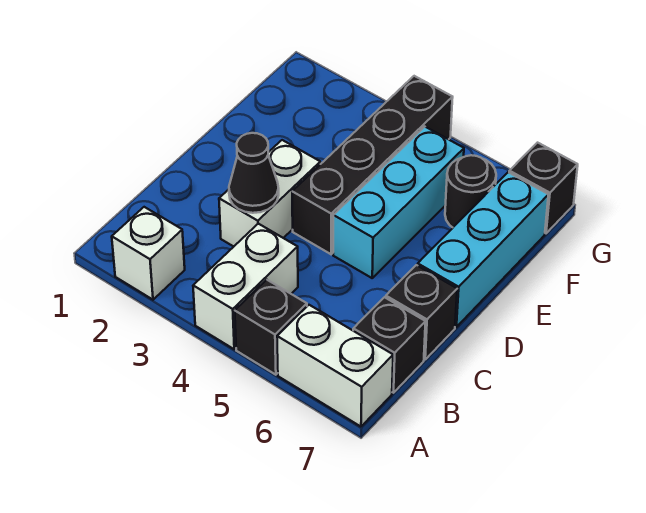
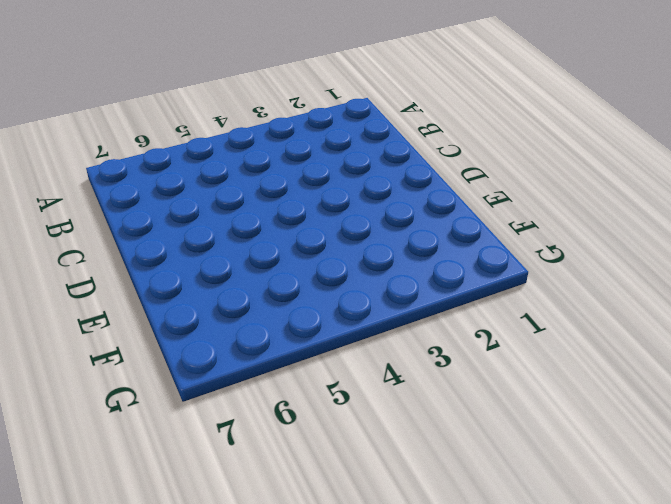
none -> white 1x1 brick [112,207,185,300]
none -> white 1x2 brick [193,224,298,349]
none -> black 1x1 brick [235,280,307,375]

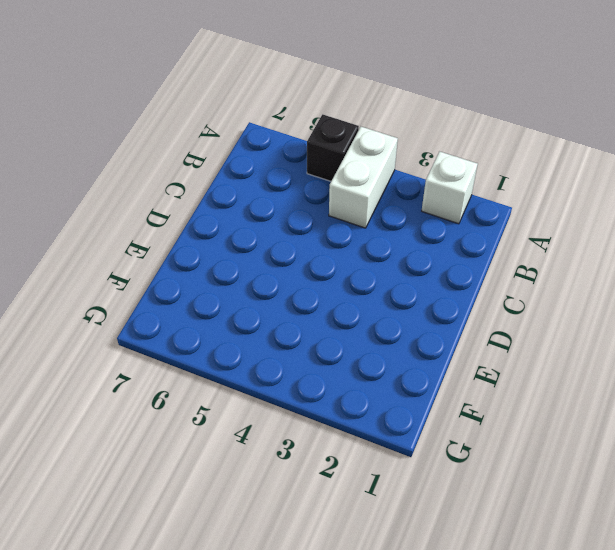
none -> white 1x2 brick [277,305,393,427]
none -> black 1x1 brick [353,297,426,393]
none -> white 1x2 brick [219,140,320,247]

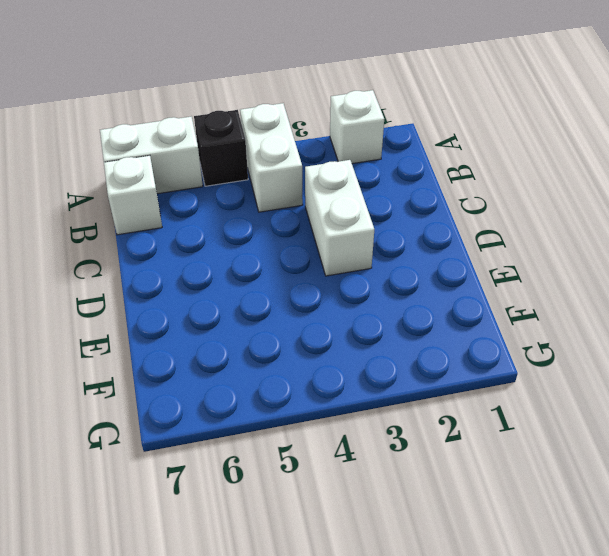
white 1x1 brick [104,156,162,235] -> black 1x1 brick [353,297,426,393]
none -> black 1x1 brick [386,265,457,359]
none -> black 1x4 brick [292,76,453,254]
none -> cyan 1x3 brick [333,127,464,278]

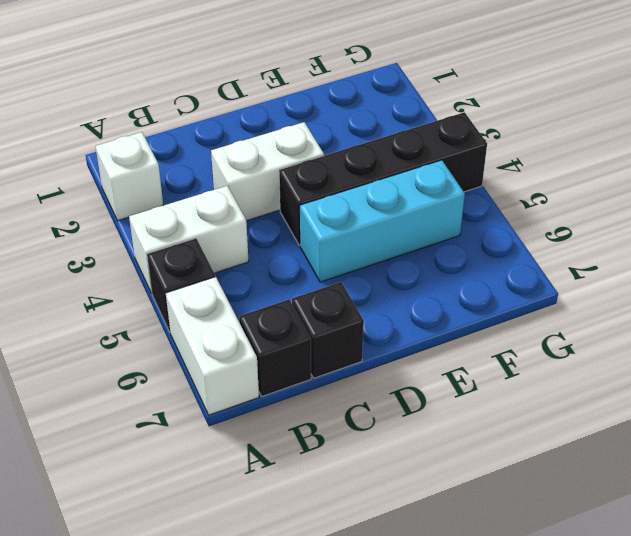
none -> cyan 1x3 brick [418,172,548,327]
none -> black 1x1 round brick [445,155,496,227]
none -> black 1x1 brick [509,143,578,233]

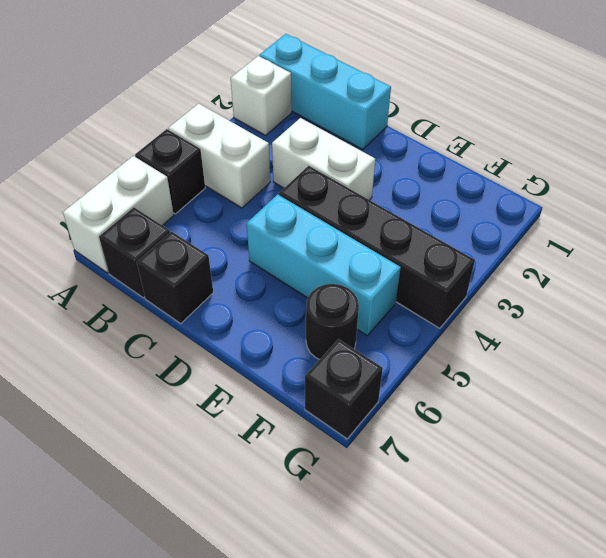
cyan 1x3 brick [260,34,391,149] -> cyan 1x3 brick moved to [418,172,548,327]
none -> black 1x1 cone [229,133,279,213]

